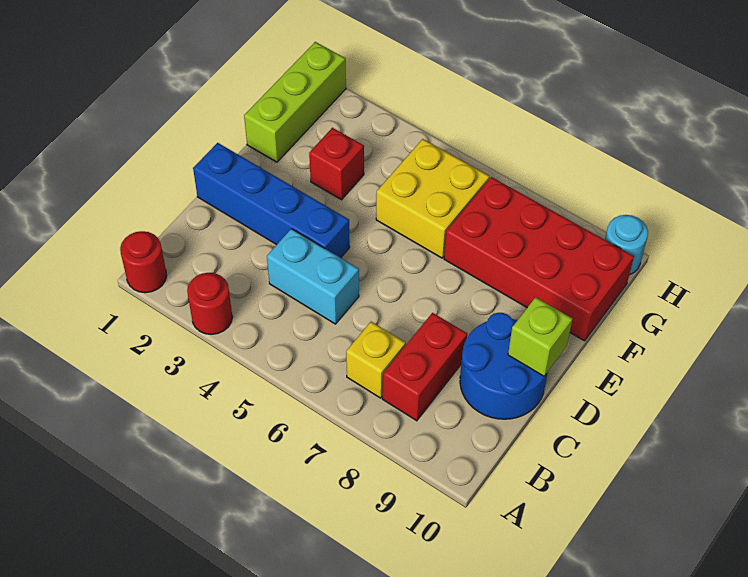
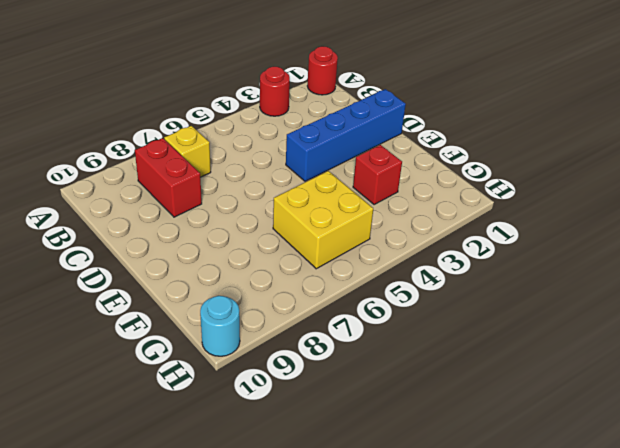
none -> cyan 1x2 brick [267,229,359,324]
none -> blue 2x2 round brick [460,313,548,419]
none -> lime 1x3 brick [244,42,346,162]

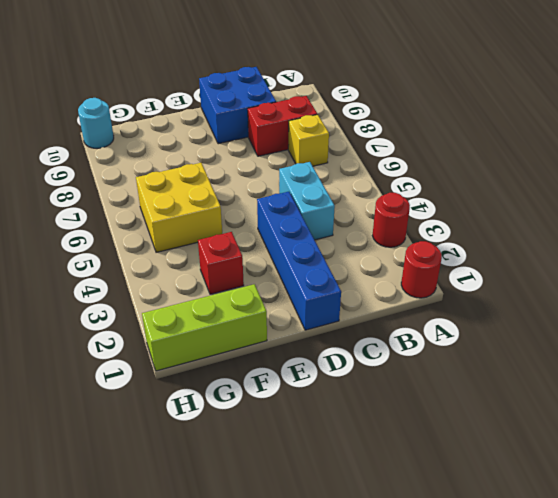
blue 2x2 brick [199,67,276,144] -> blue 2x2 round brick [460,313,548,419]
none -> red 2x4 brick [444,177,634,341]
none -> lime 1x1 brick [508,297,572,376]

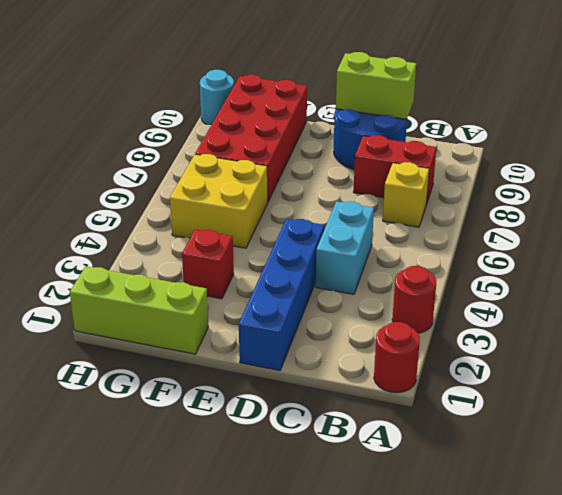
lime 1x2 brick [336,52,416,119] -> lime 1x1 brick [508,297,572,376]

